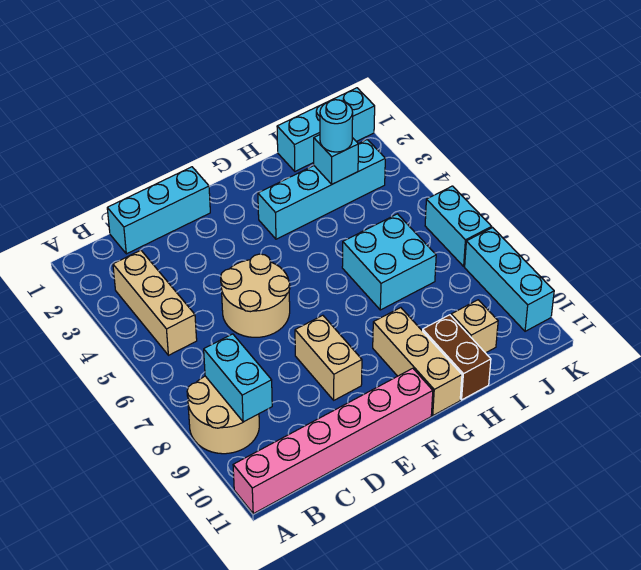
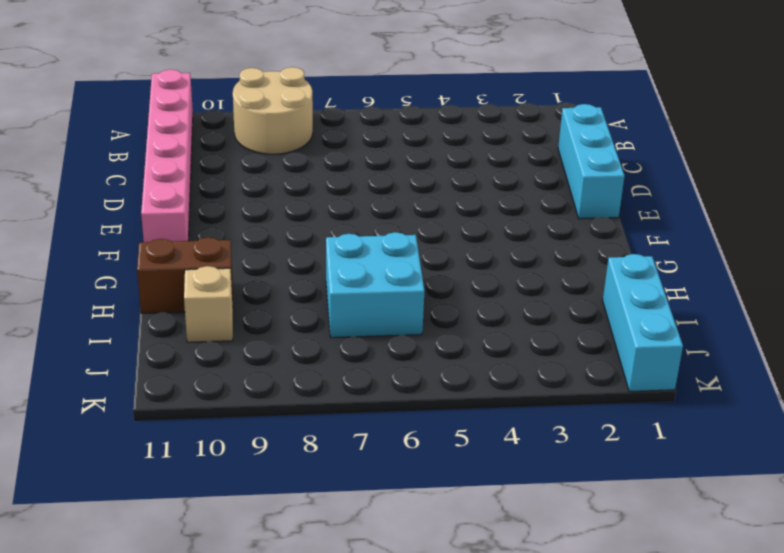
none -> tan 1x3 brick [113,250,197,355]
none -> tan 2x2 round brick [221,254,290,337]
none -> tan 1x2 brick [295,315,362,400]

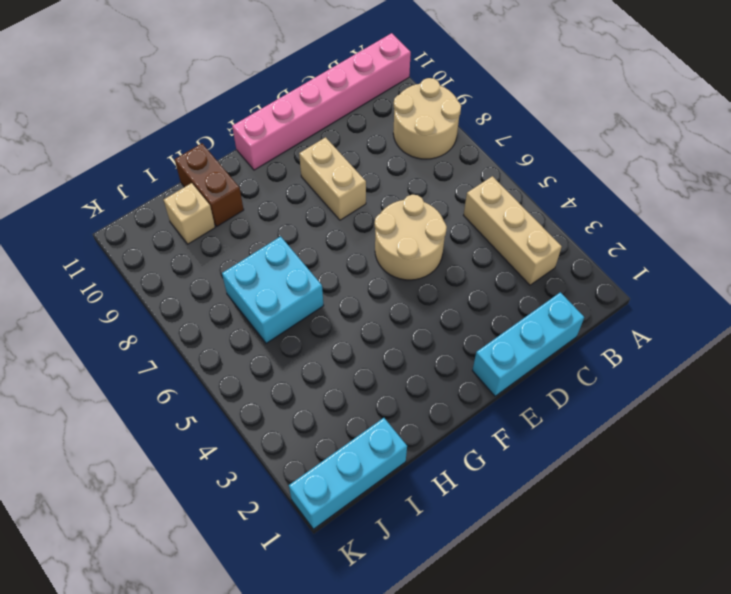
none -> cyan 1x4 brick [258,140,385,239]
none -> tan 1x3 brick [373,308,462,416]
none -> cyan 1x2 brick [425,186,492,266]

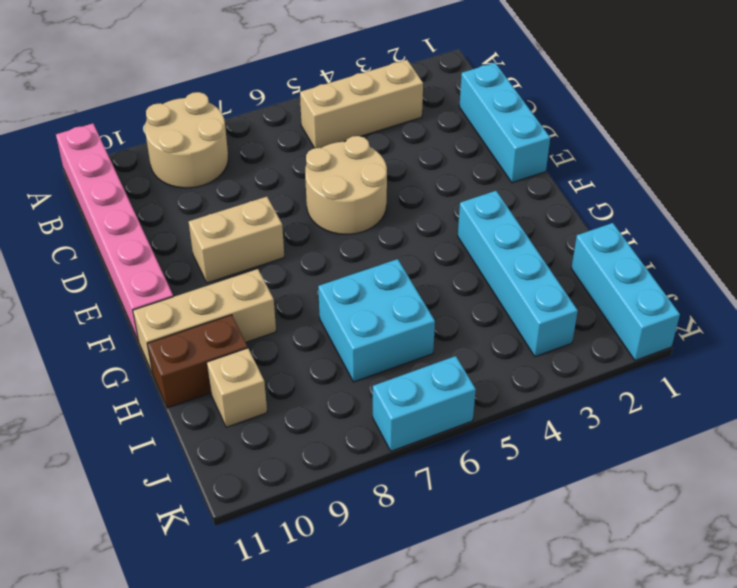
none -> cyan 1x3 brick [465,228,554,331]
none -> cyan 1x2 brick [204,334,272,422]
none -> cyan 1x1 brick [314,135,358,184]

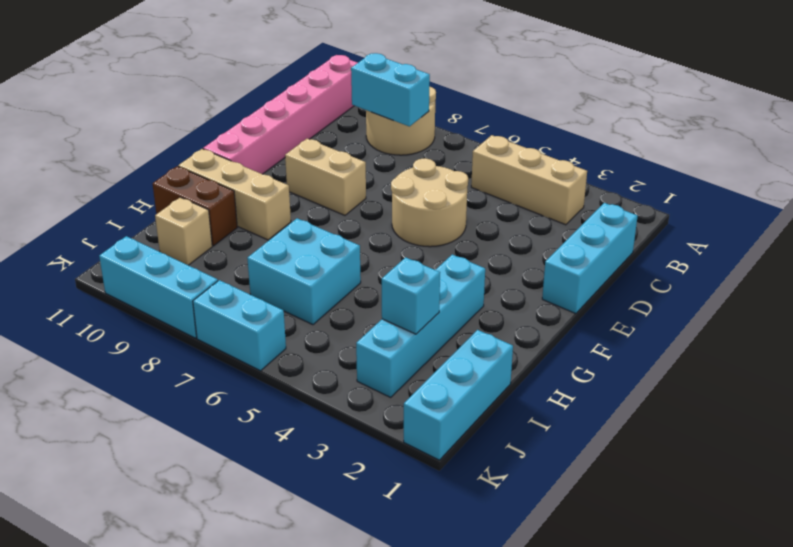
none -> cyan 1x1 round brick [320,100,353,152]

